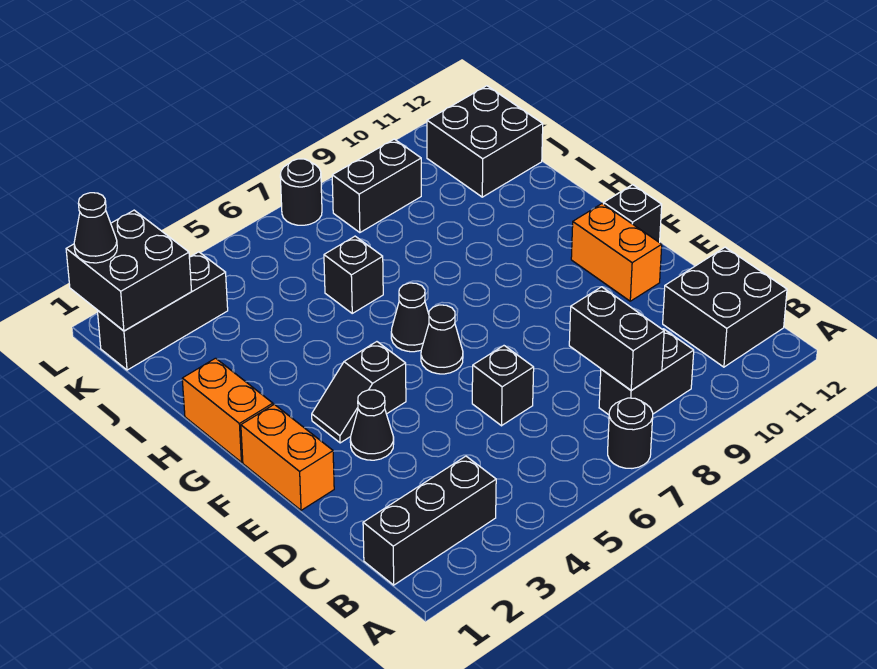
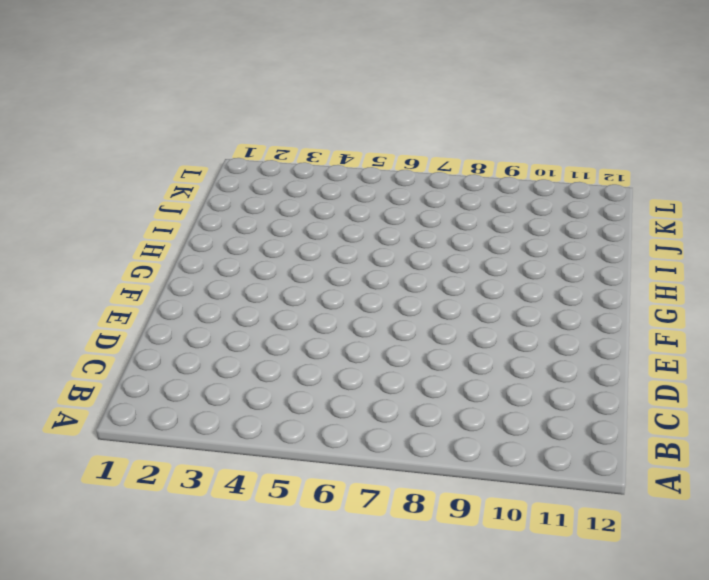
none -> black 1x1 round brick [608,398,653,468]
none -> black 1x3 brick [363,456,496,585]
none -> black 1x2 brick [599,329,694,415]

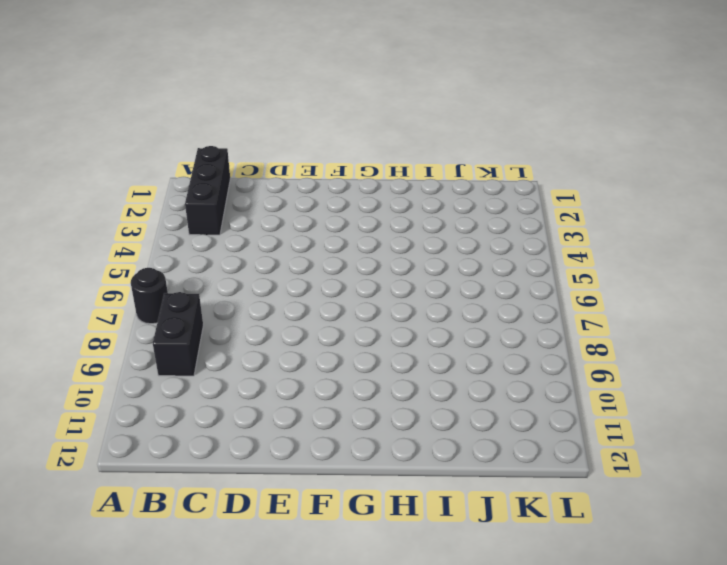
none -> black 2x2 brick [663,247,787,367]
none -> black 1x1 brick [472,346,534,426]
none -> orange 1x2 brick [241,404,334,510]

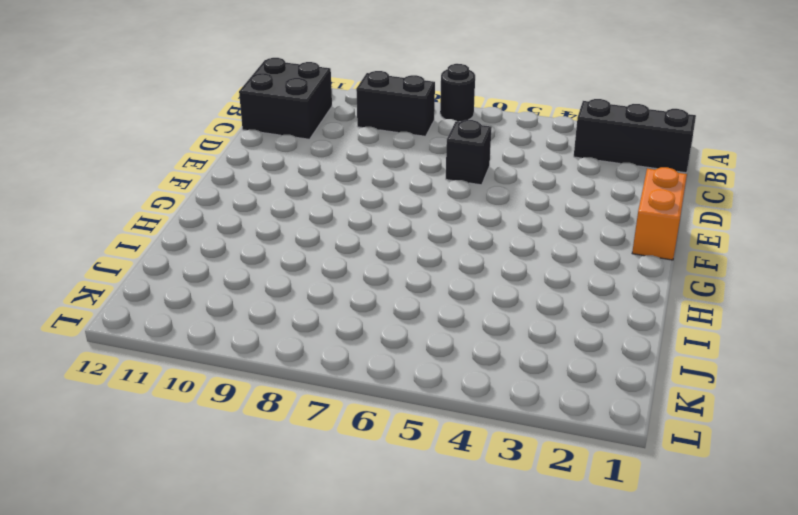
none -> black 1x1 cone [350,390,394,460]
none -> orange 1x2 brick [571,204,662,301]
none -> black 1x2 slope [312,342,406,443]

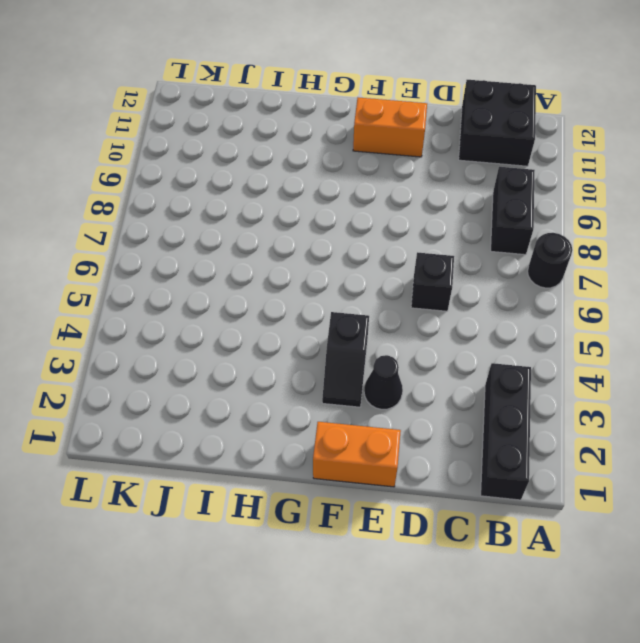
none -> black 1x1 cone [421,305,463,374]
none -> black 1x1 brick [604,185,662,243]
none -> orange 1x2 brick [182,358,273,462]

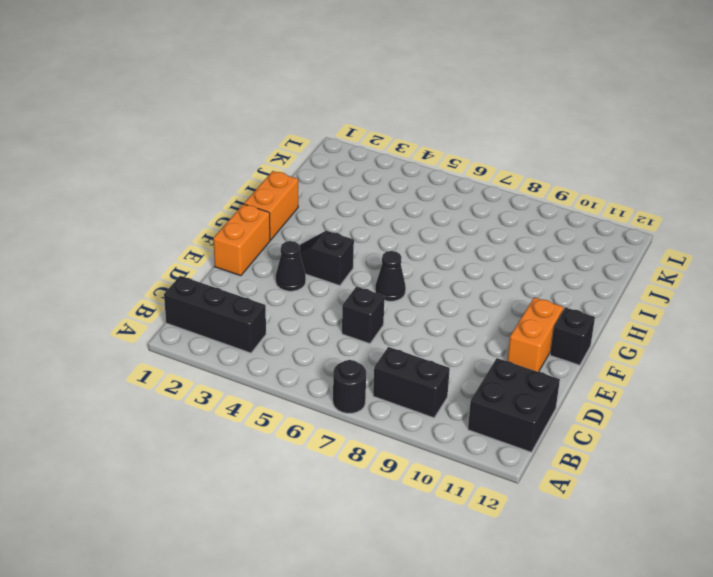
none -> black 1x1 cone [391,283,429,352]
none -> black 1x1 brick [324,236,383,313]
none -> black 2x2 brick [427,86,543,197]

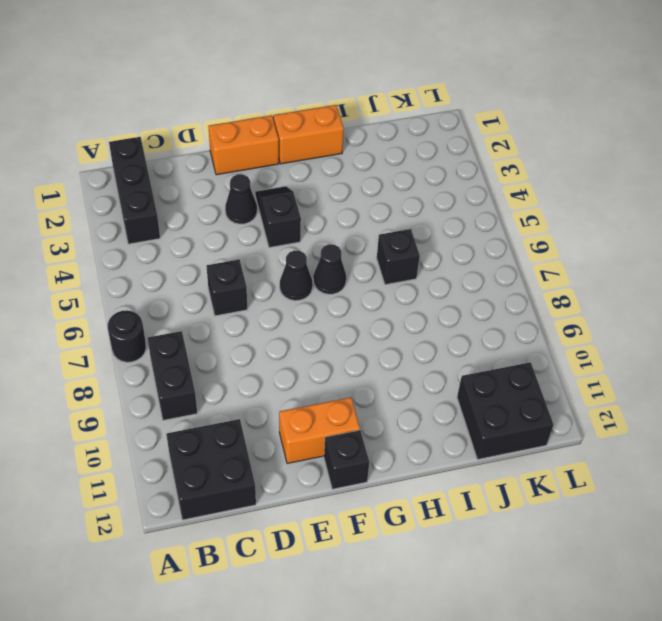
none -> black 1x3 brick [98,252,228,370]
none -> black 1x2 brick [332,139,421,233]
none -> black 1x1 round brick [280,159,322,225]

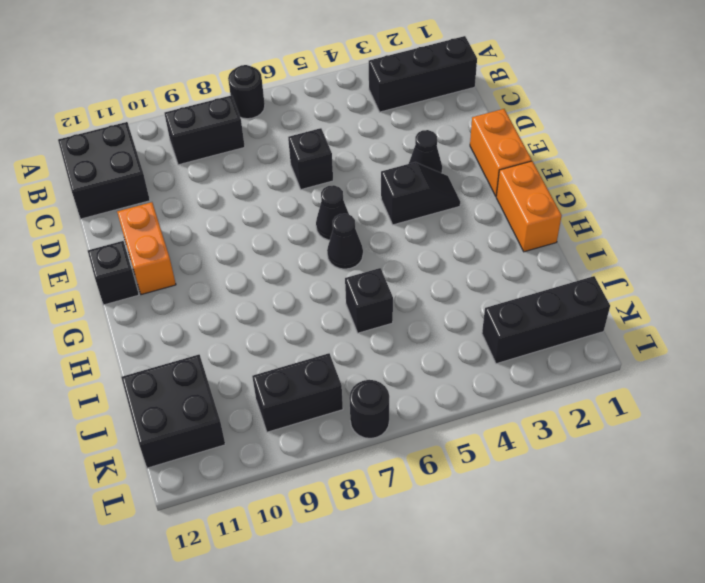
none -> black 1x2 brick [569,287,664,390]
none -> black 2x2 brick [66,210,192,331]
none -> black 1x1 cone [74,193,117,263]

